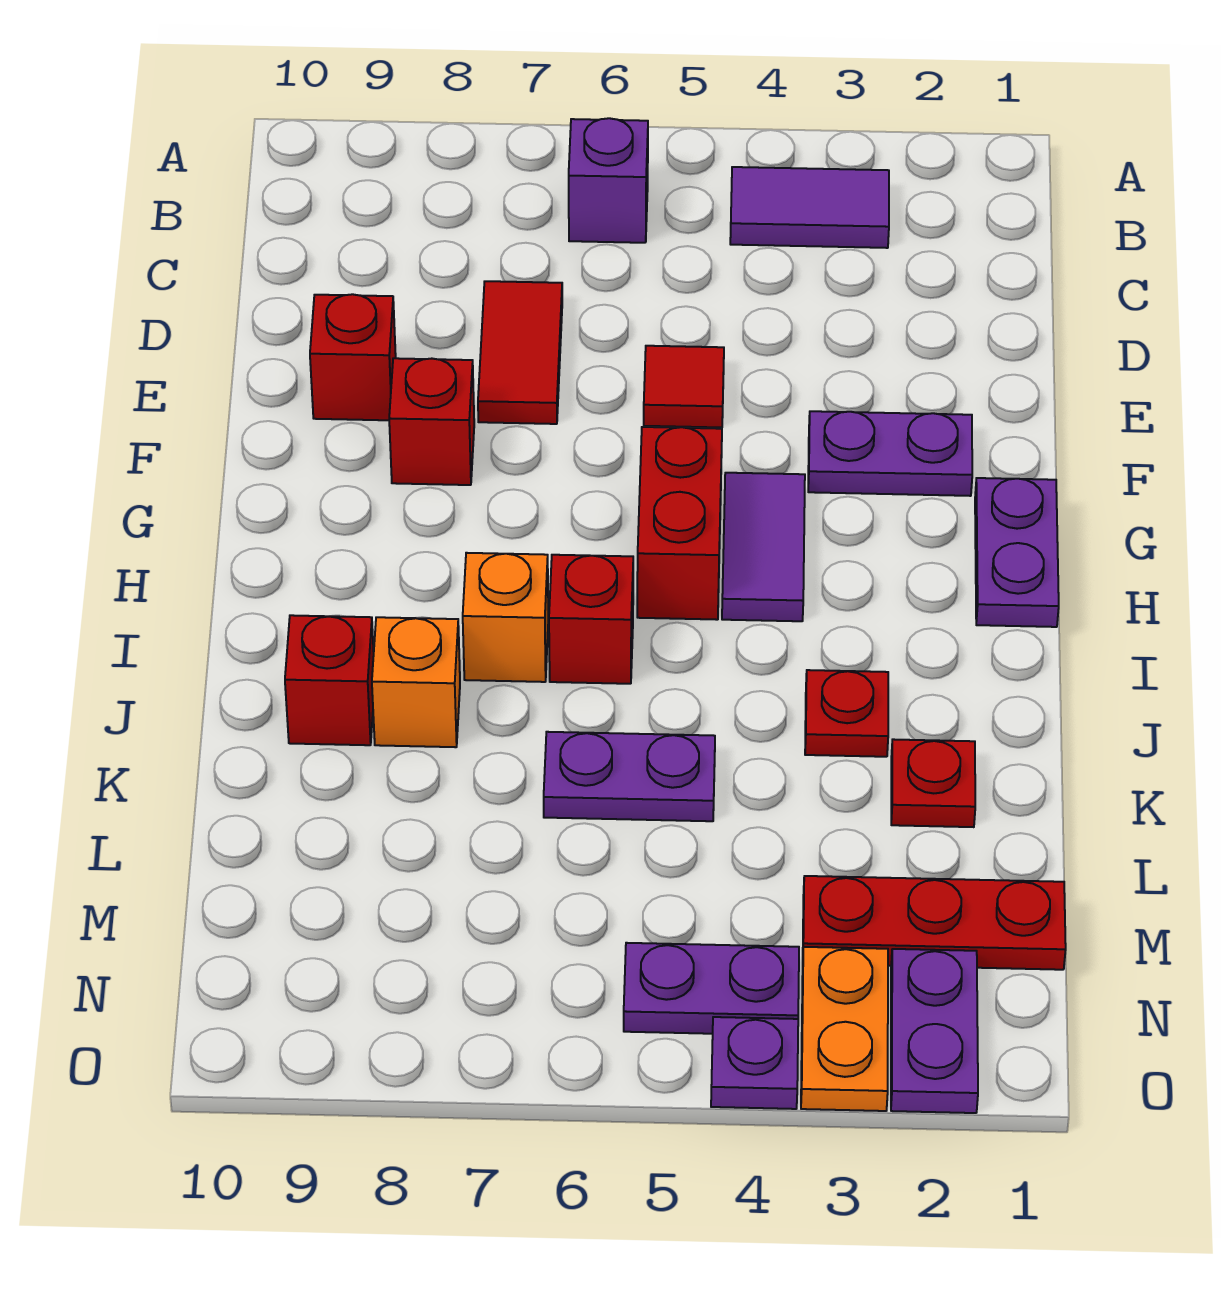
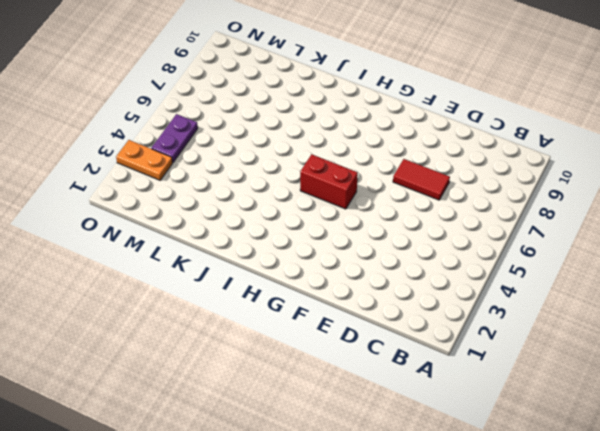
none -> purple 1x2 tile [730,167,889,248]
none -> purple 1x1 brick [569,118,648,243]
none -> red 1x1 tile [644,346,724,427]

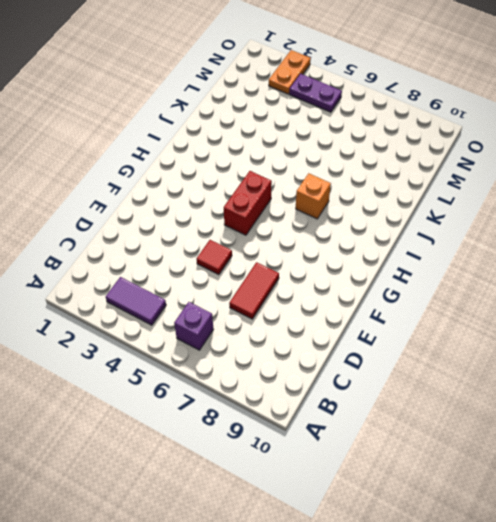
none -> red 1x1 brick [310,294,396,420]
none -> purple 1x2 plate [808,411,972,496]
none -> red 1x1 brick [389,358,474,485]

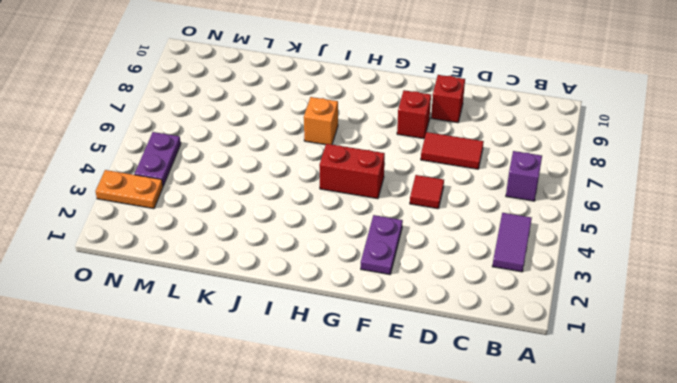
none -> purple 1x2 plate [975,478,1059,627]
none -> purple 1x2 tile [722,473,805,621]
none -> red 1x1 brick [549,555,633,684]

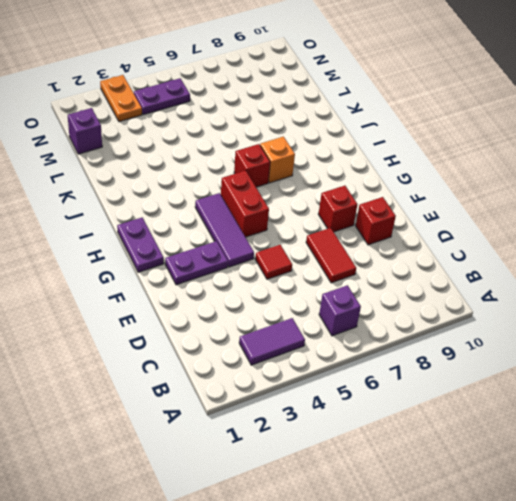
purple 1x3 tile [195,193,254,267] -> purple 1x2 tile [722,473,805,621]
purple 1x1 brick [68,108,102,154] -> red 1x3 plate [803,876,1066,970]
none -> red 1x1 plate [805,670,888,757]
none -> orange 1x1 brick [372,617,460,747]
none -> red 1x1 brick [285,615,374,745]

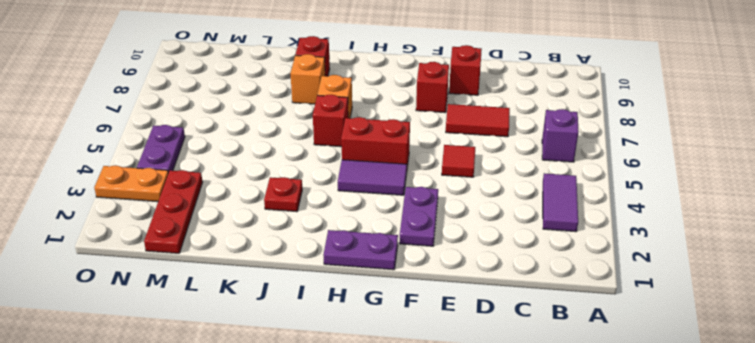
none -> red 1x1 plate [891,739,975,827]
none -> purple 1x2 plate [544,732,715,821]
none -> purple 1x2 plate [891,949,978,1113]

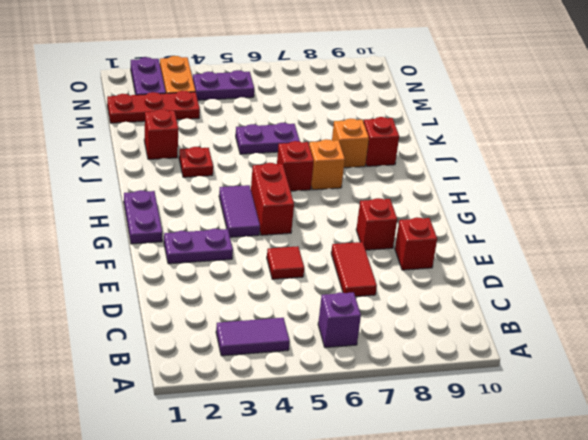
red 1x1 brick [144,109,179,159] -> red 1x1 plate [891,739,975,827]
none -> purple 1x1 plate [711,1017,798,1109]

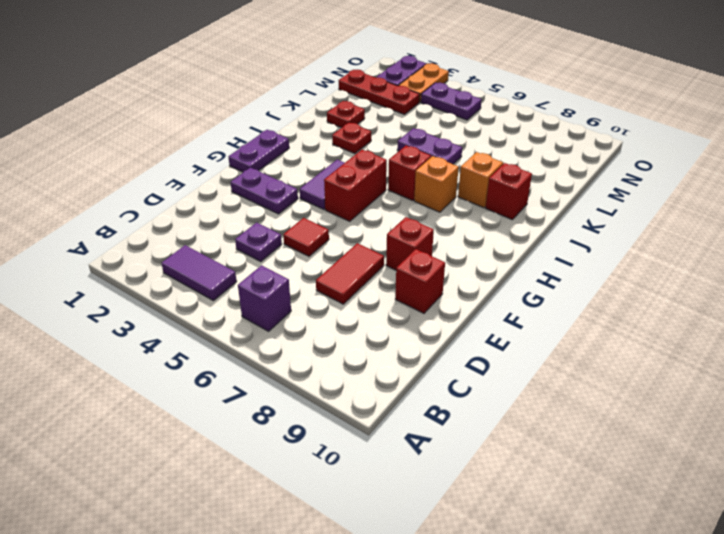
purple 1x1 plate [235,223,282,261] -> purple 1x1 plate moved to [711,1017,798,1109]

